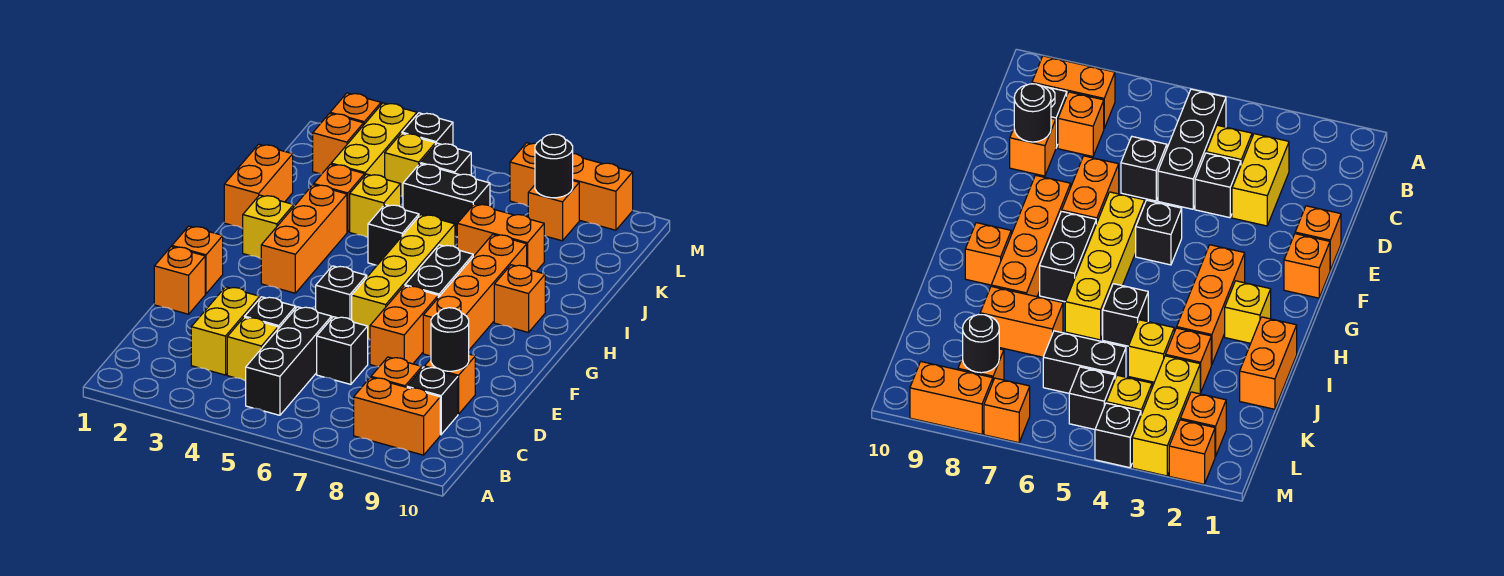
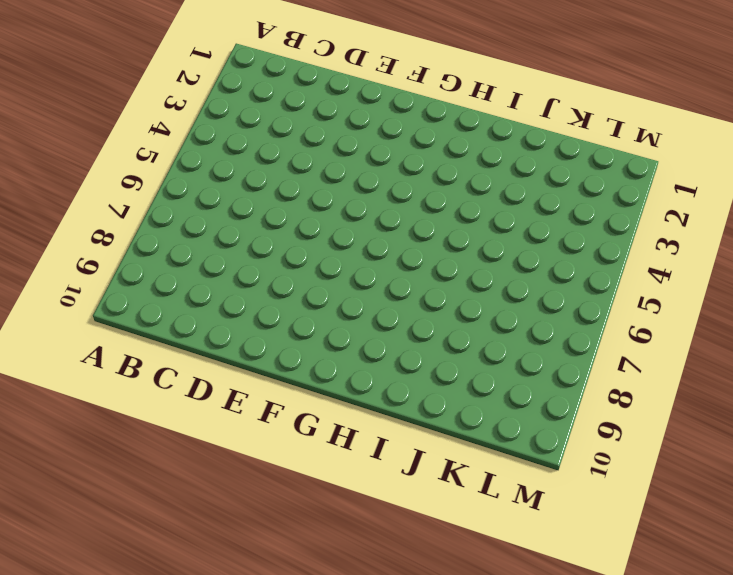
none -> black 1x3 brick [246,307,332,415]
none -> orange 1x2 brick [354,377,440,455]
none -> yellow 1x2 brick [191,287,260,375]
none -> yellow 1x1 brick [227,317,278,381]

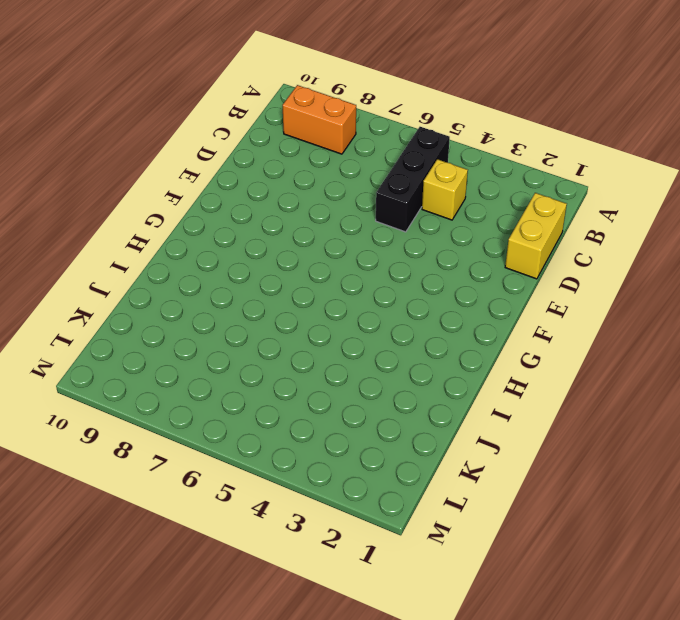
yellow 1x2 brick [505,193,567,279] -> yellow 1x2 brick moved to [191,287,260,375]
none -> orange 1x1 brick [371,357,422,387]
none -> black 1x1 brick [407,367,458,435]
none -> black 1x1 brick [245,297,296,329]
none -> black 1x1 brick [317,317,368,384]

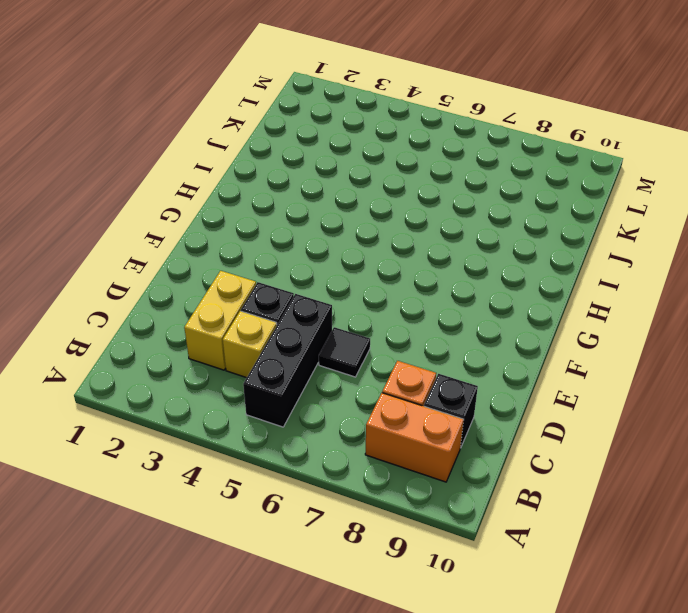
black 1x1 tile [319,327,370,377] -> black 1x1 brick [317,317,368,384]
none -> orange 1x1 brick [424,354,475,414]
none -> orange 1x1 brick [154,247,205,314]
none -> orange 1x2 brick [370,286,438,367]
none -> orange 1x1 brick [172,226,223,294]

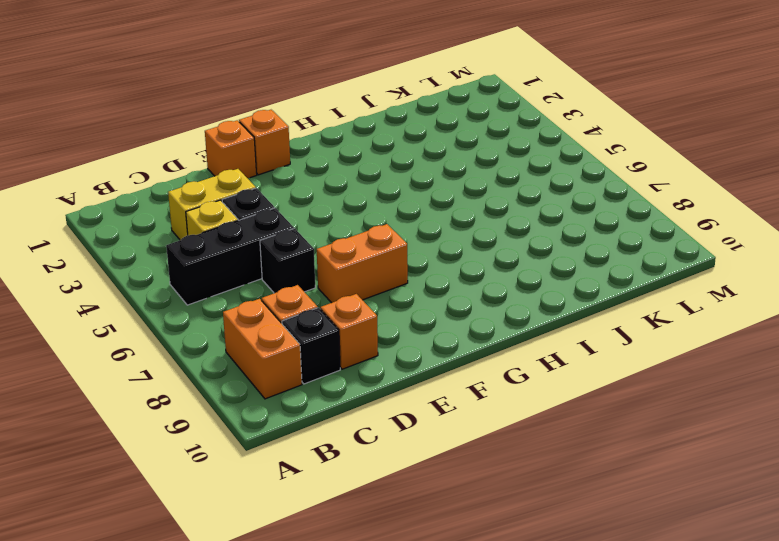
none -> black 1x1 brick [316,266,367,320]
none -> yellow 1x4 brick [352,215,455,339]
none -> orange 1x4 brick [423,234,527,356]
none -> orange 1x3 brick [261,185,347,293]

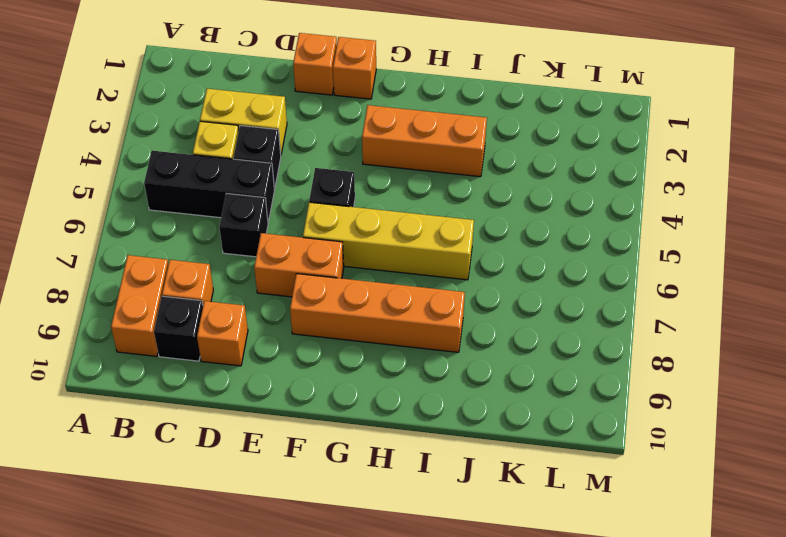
none -> black 1x2 brick [405,245,473,297]
none -> yellow 1x1 brick [242,195,294,259]
none -> orange 1x1 brick [494,265,545,333]
none -> orange 1x2 brick [224,144,293,228]

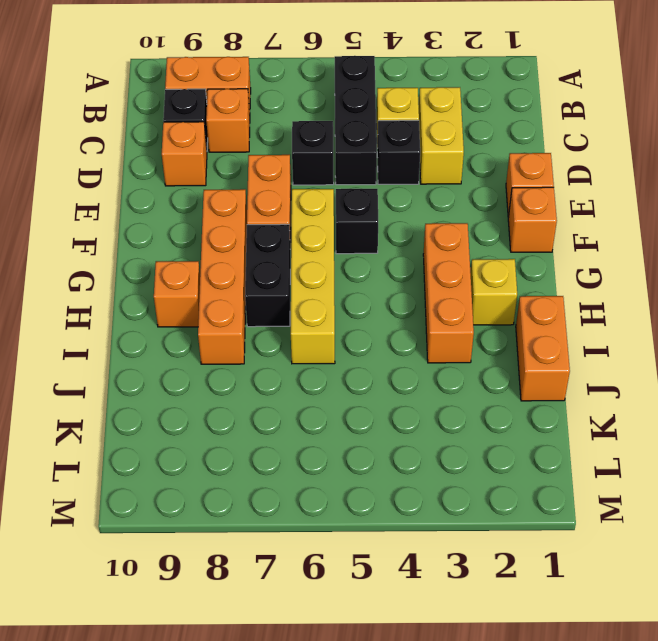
none -> black 1x1 brick [368,205,419,265]
none -> orange 1x1 brick [314,164,365,232]
none -> yellow 1x1 brick [350,174,401,238]
none -> orange 1x2 brick [457,204,544,271]

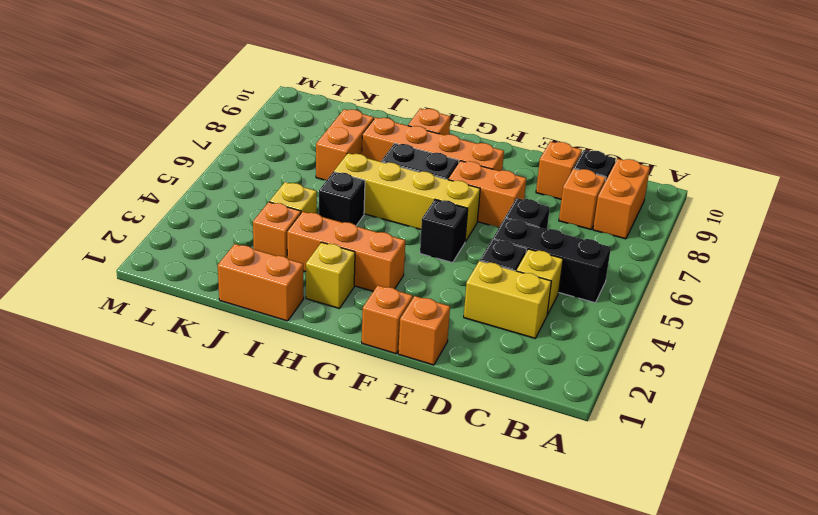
none -> yellow 1x3 brick [331,103,417,177]
none -> black 1x2 brick [403,164,490,237]
none -> orange 1x1 brick [313,113,364,174]
none -> yellow 1x1 brick [385,133,435,197]

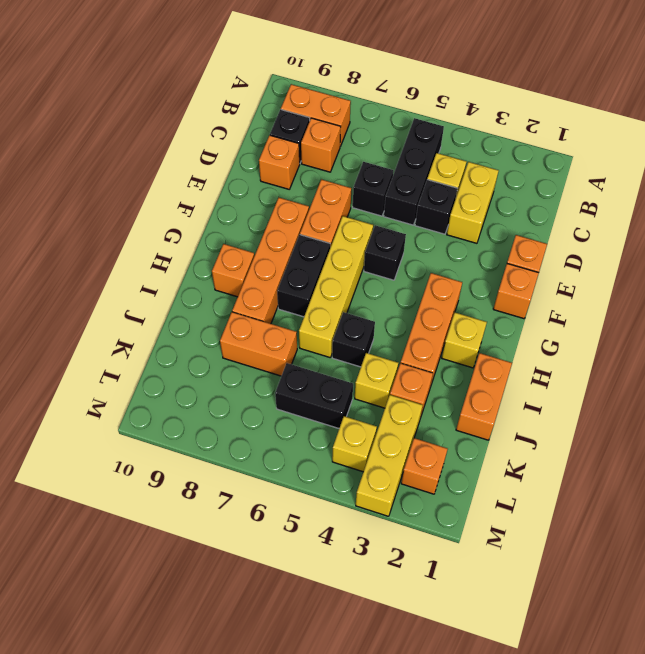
none -> black 1x1 brick [421,143,471,175]
none -> orange 1x1 brick [528,181,579,241]
none -> orange 1x1 brick [330,93,381,124]
none -> black 1x1 brick [402,113,453,145]

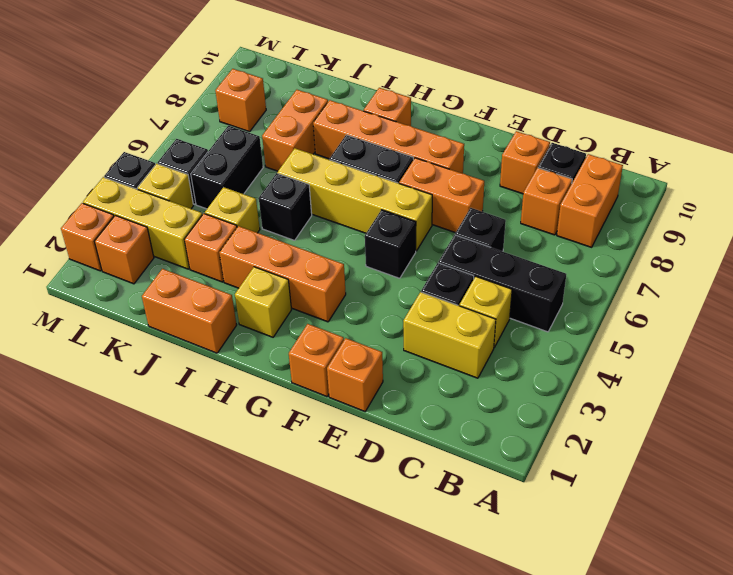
none -> orange 1x1 brick [510,143,536,206]
none -> orange 1x2 brick [573,154,633,230]
none -> black 1x1 round brick [431,308,469,371]
none -> black 1x1 round brick [535,134,573,198]

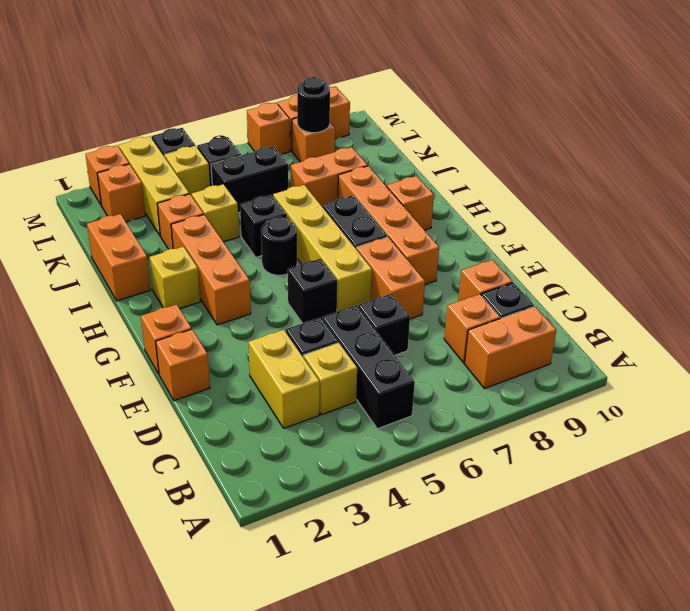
black 1x1 round brick [261,217,297,275] -> black 1x1 round brick moved to [431,308,469,371]

